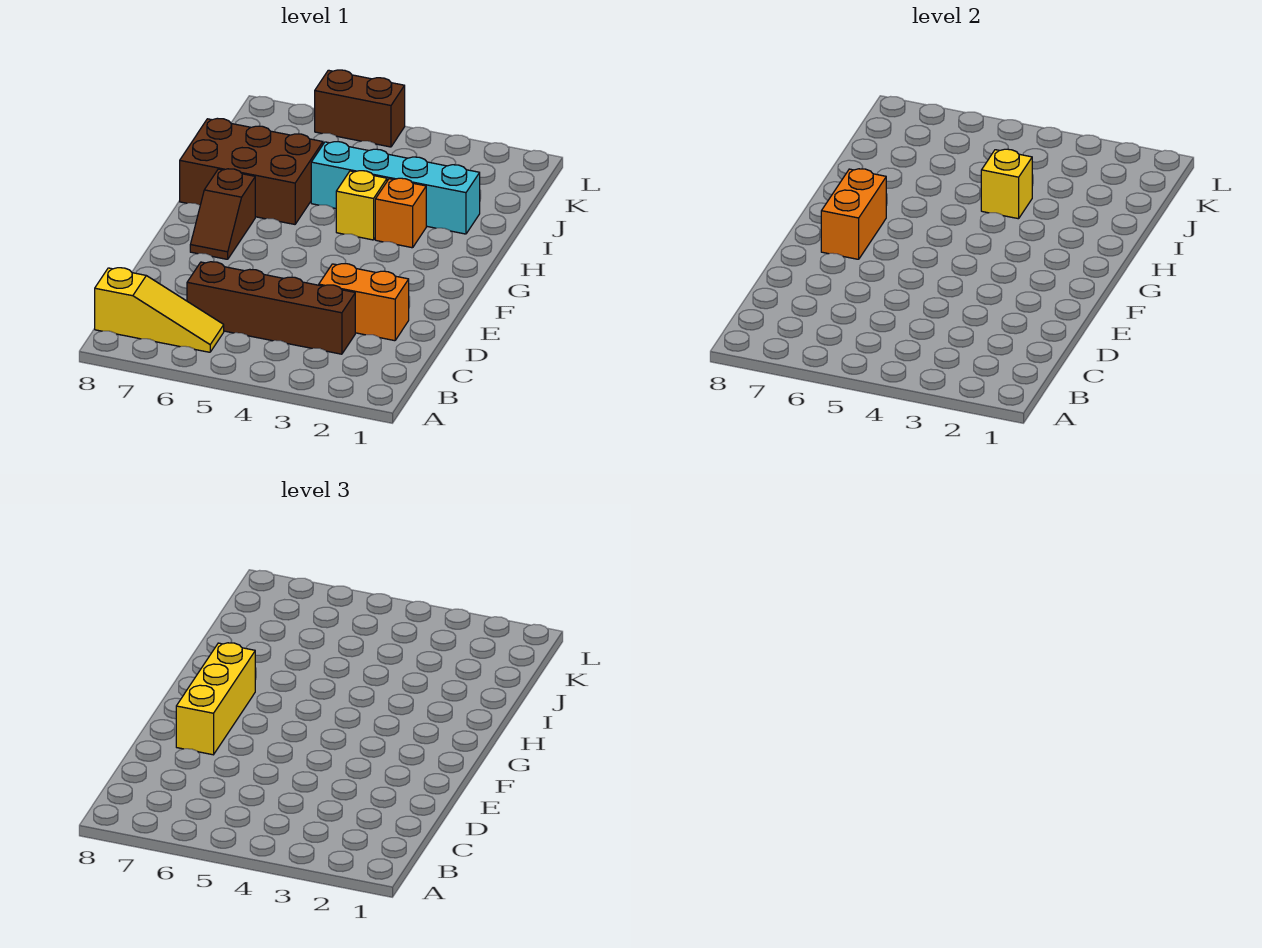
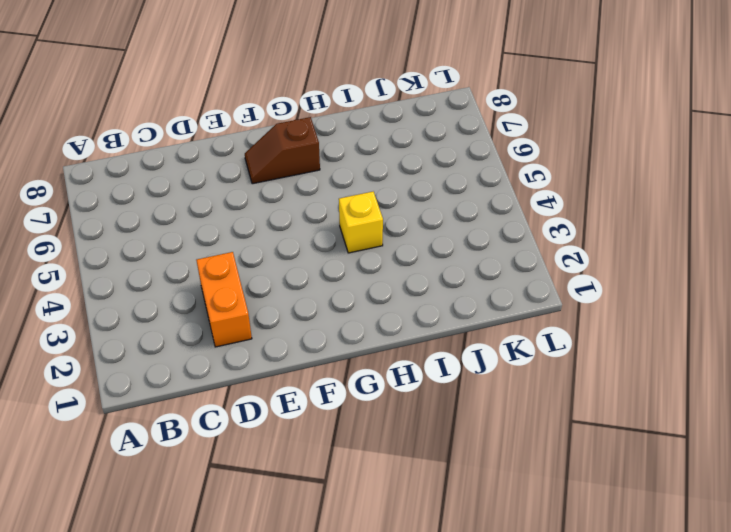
none -> yellow 1x3 slope [95,268,224,352]
none -> brown 1x4 brick [187,262,355,354]
none -> orange 1x1 brick [375,178,426,248]

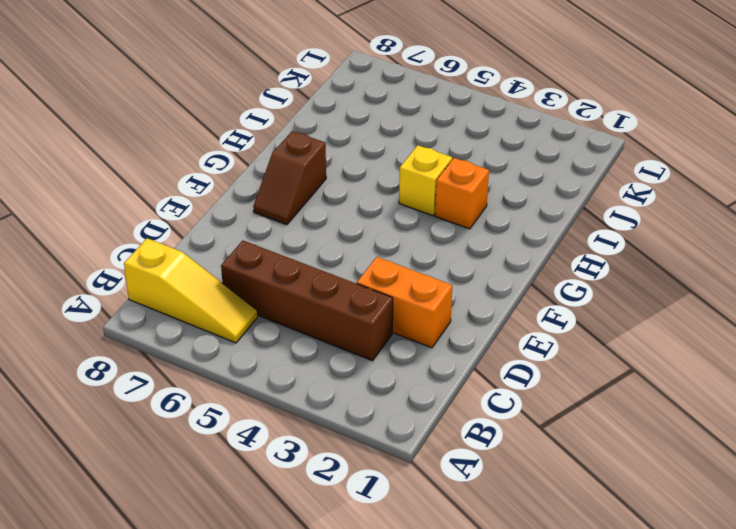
none -> brown 2x3 brick [180,118,323,224]
none -> cyan 1x4 brick [311,142,480,234]
none -> brown 1x2 brick [315,70,405,147]

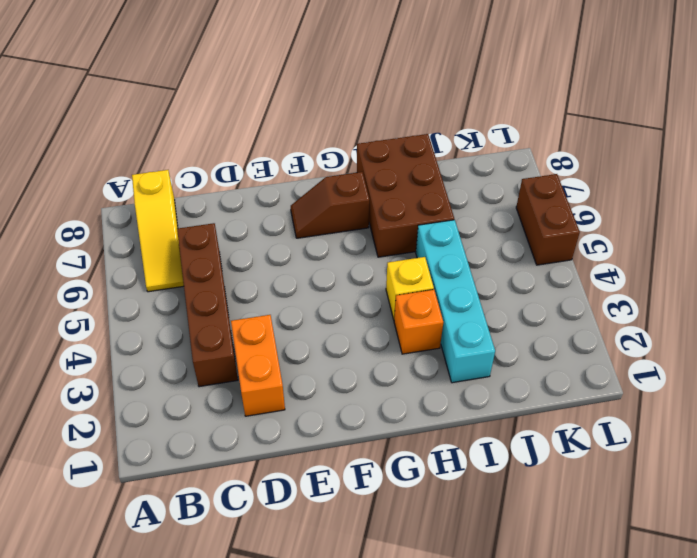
none -> orange 1x2 brick [821,169,886,259]
none -> yellow 1x1 brick [981,149,1032,219]
none -> yellow 1x3 brick [176,643,255,755]

